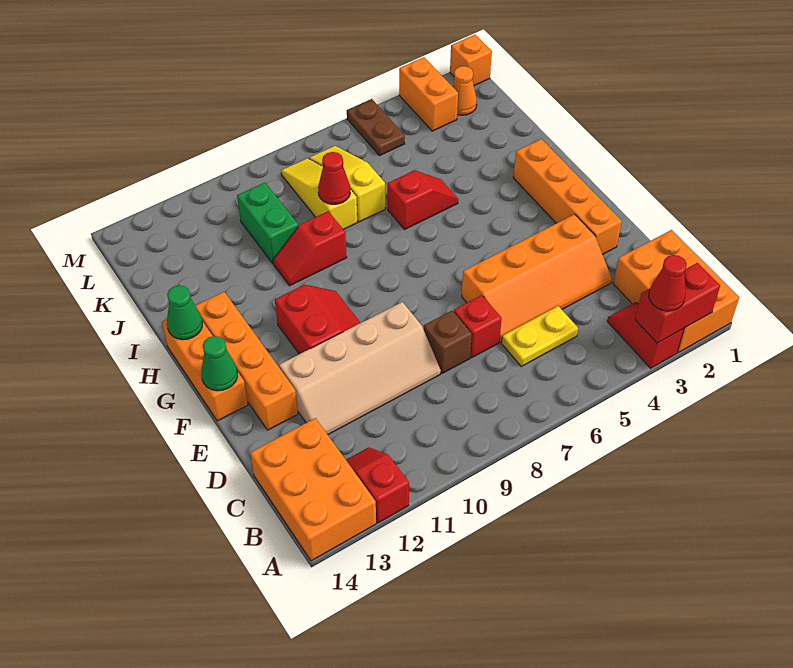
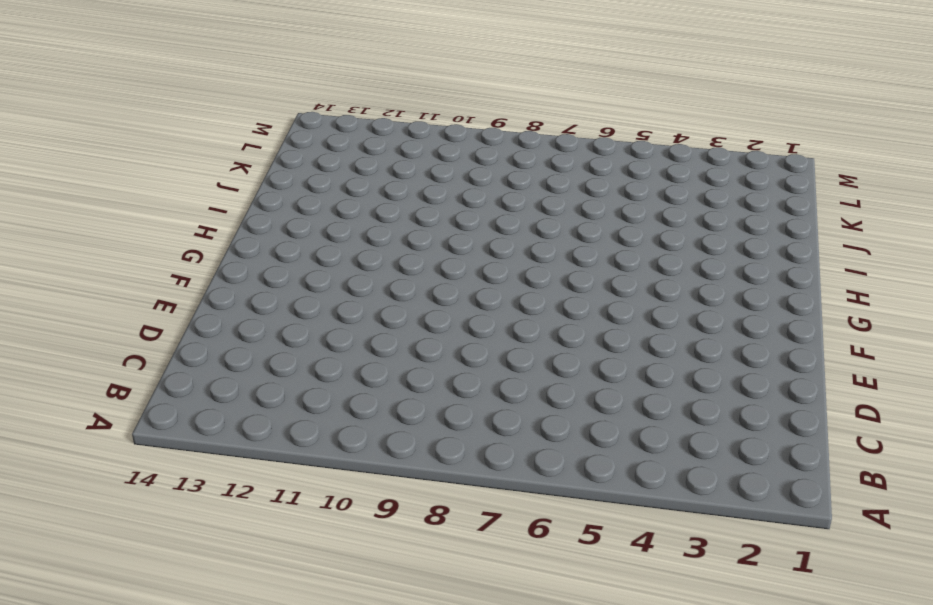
none -> orange 2x3 brick [613,230,739,352]
none -> red 1x2 slope [607,303,684,368]
none -> red 1x2 slope [346,447,409,523]

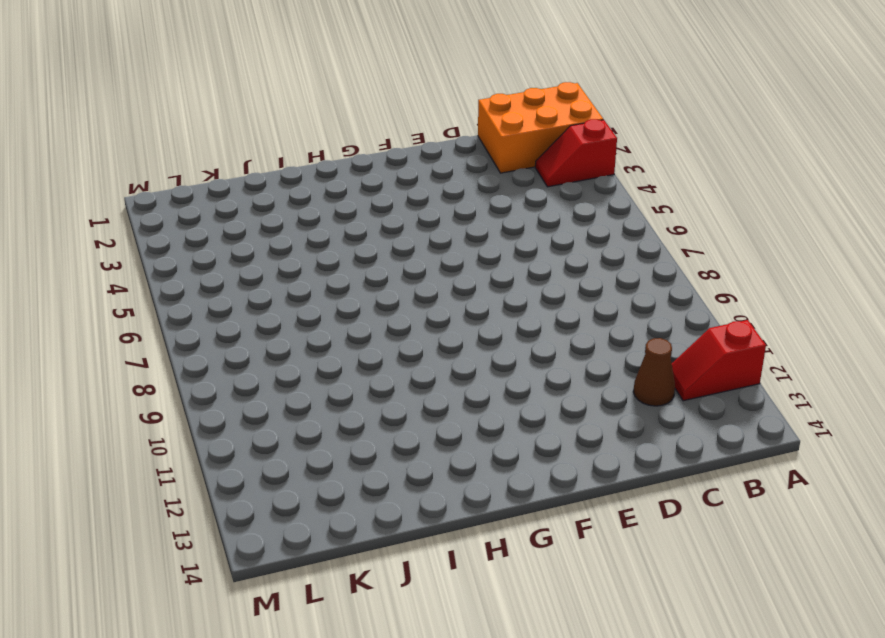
brown 1x1 cone [633,338,675,406] -> none
none -> orange 2x3 brick [250,418,376,561]
none -> yellow 1x2 plate [502,306,578,366]
none -> orange 2x4 slope [462,214,612,342]

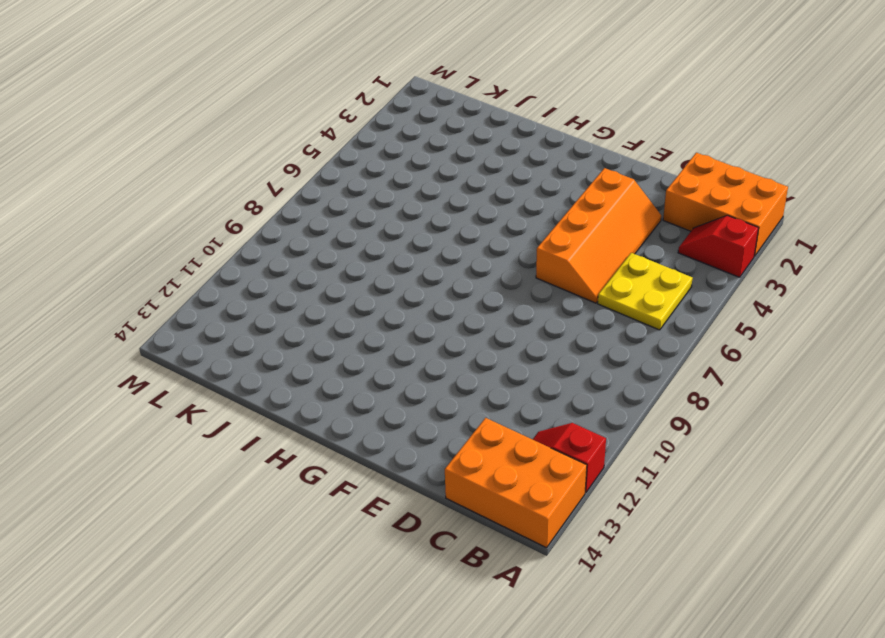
yellow 2x2 plate [598,253,693,330] -> yellow 1x2 plate [502,306,578,366]
none -> red 1x1 brick [454,295,502,358]
none -> brown 1x1 brick [424,311,472,373]
none -> tan 2x4 slope [279,302,441,434]

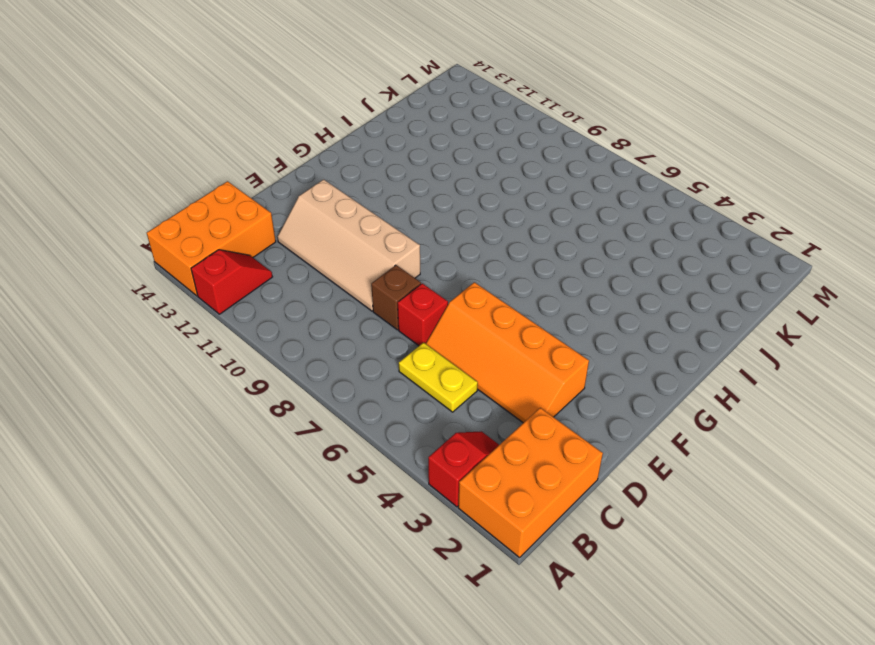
none -> orange 1x4 brick [513,139,622,254]
none -> orange 1x4 brick [195,292,298,430]
none -> red 2x2 slope [275,285,360,354]

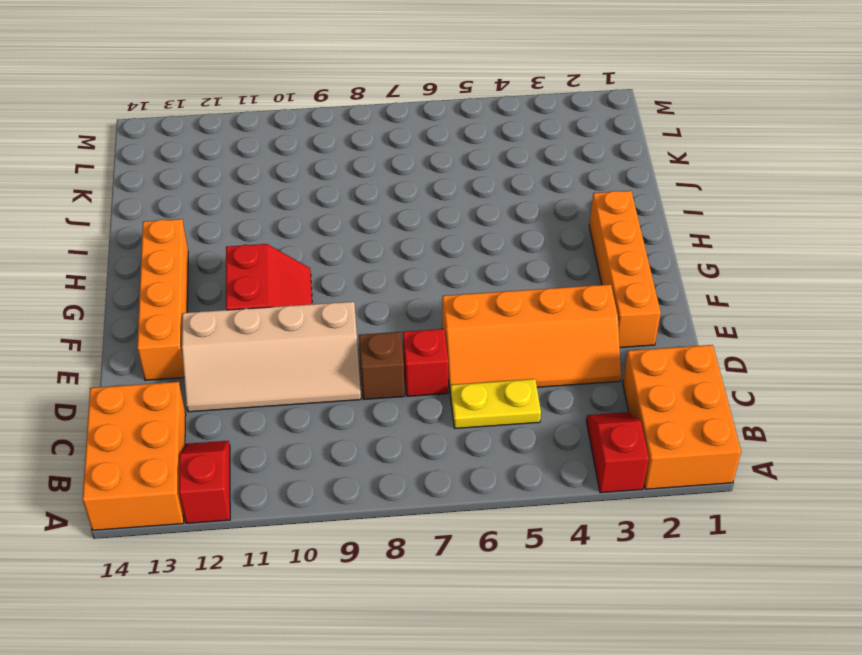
none -> orange 1x3 brick [162,319,248,421]
none -> red 1x2 slope [387,170,458,229]
none -> red 1x2 slope [273,211,347,286]

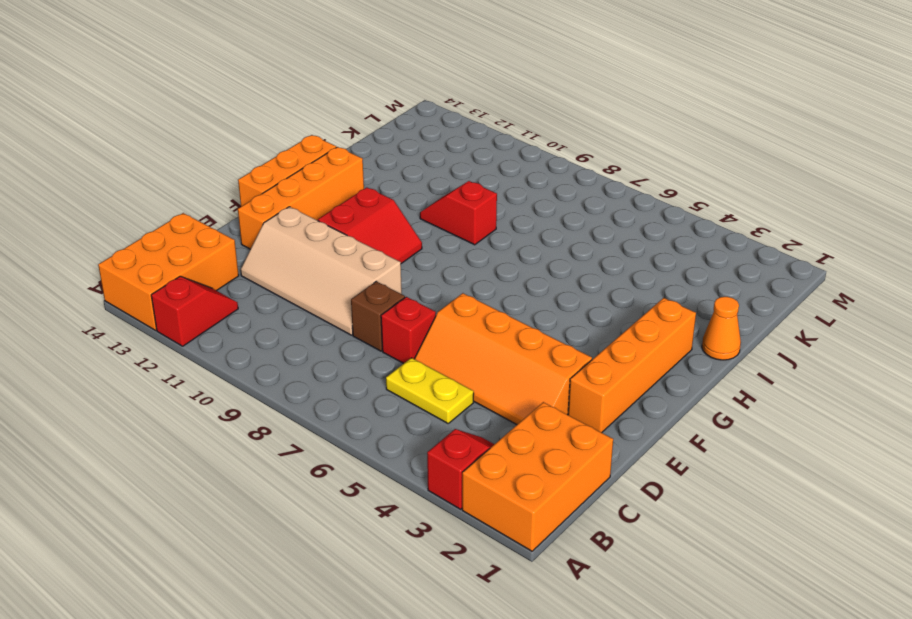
orange 1x1 cone [702,297,741,360] -> orange 1x1 cone moved to [452,66,477,115]
none -> red 1x2 slope [387,170,458,229]
none -> yellow 1x3 slope [309,146,385,222]
none -> yellow 1x3 slope [281,158,357,229]

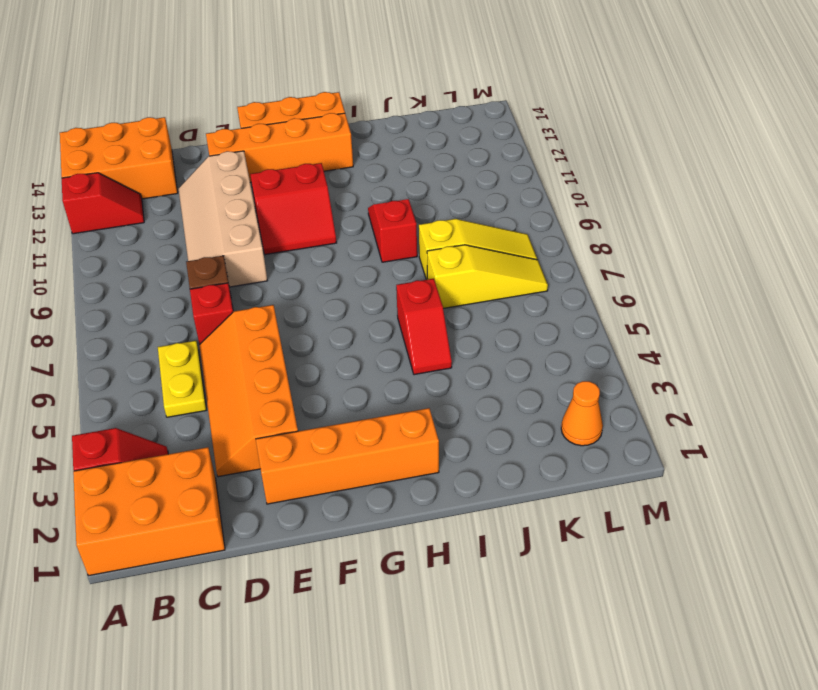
none -> green 1x2 brick [237,183,298,263]
none -> orange 1x2 brick [399,57,458,131]
none -> brown 1x2 plate [347,99,405,156]

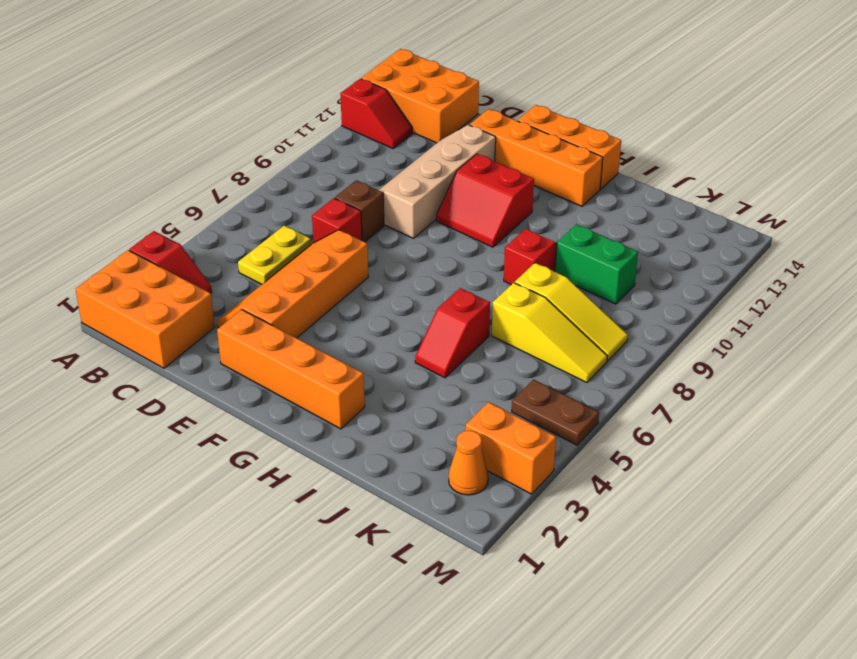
none -> orange 1x1 brick [450,35,492,86]
none -> red 1x2 brick [635,263,720,343]
none -> green 1x1 cone [201,336,237,391]

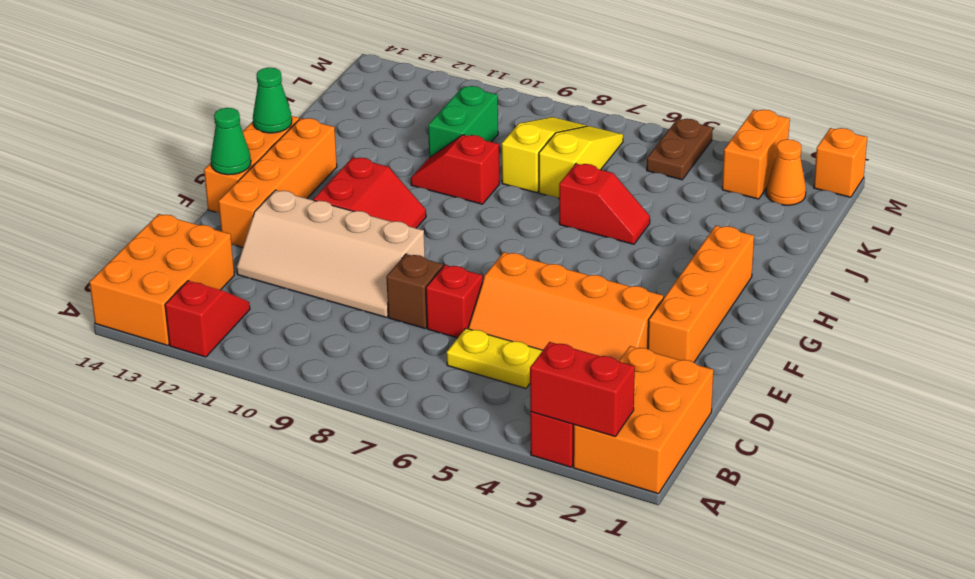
none -> red 1x1 cone [318,152,350,204]
none -> red 1x1 cone [649,255,687,311]

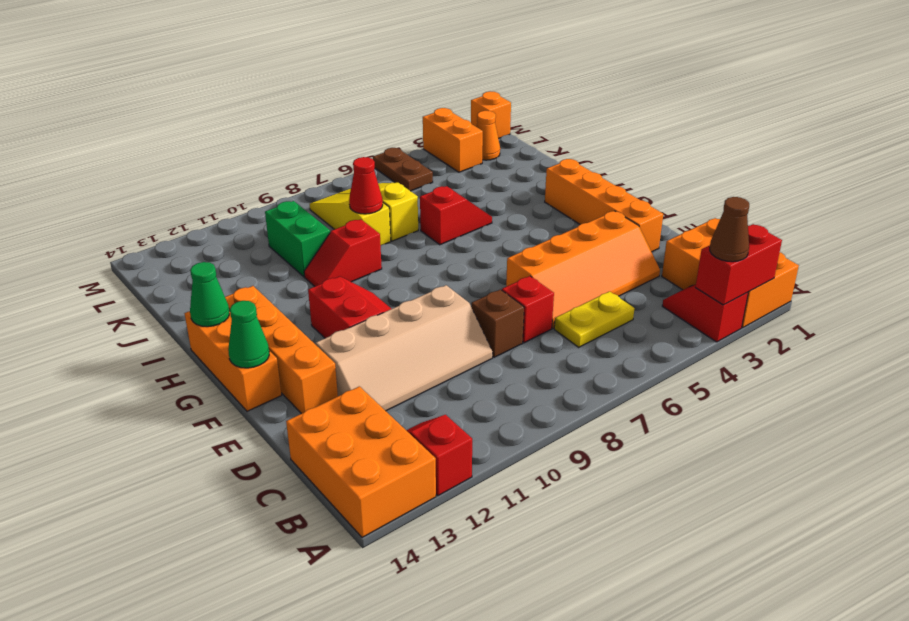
brown 1x1 cone [710,197,749,262] -> red 1x1 cone [649,255,687,311]

